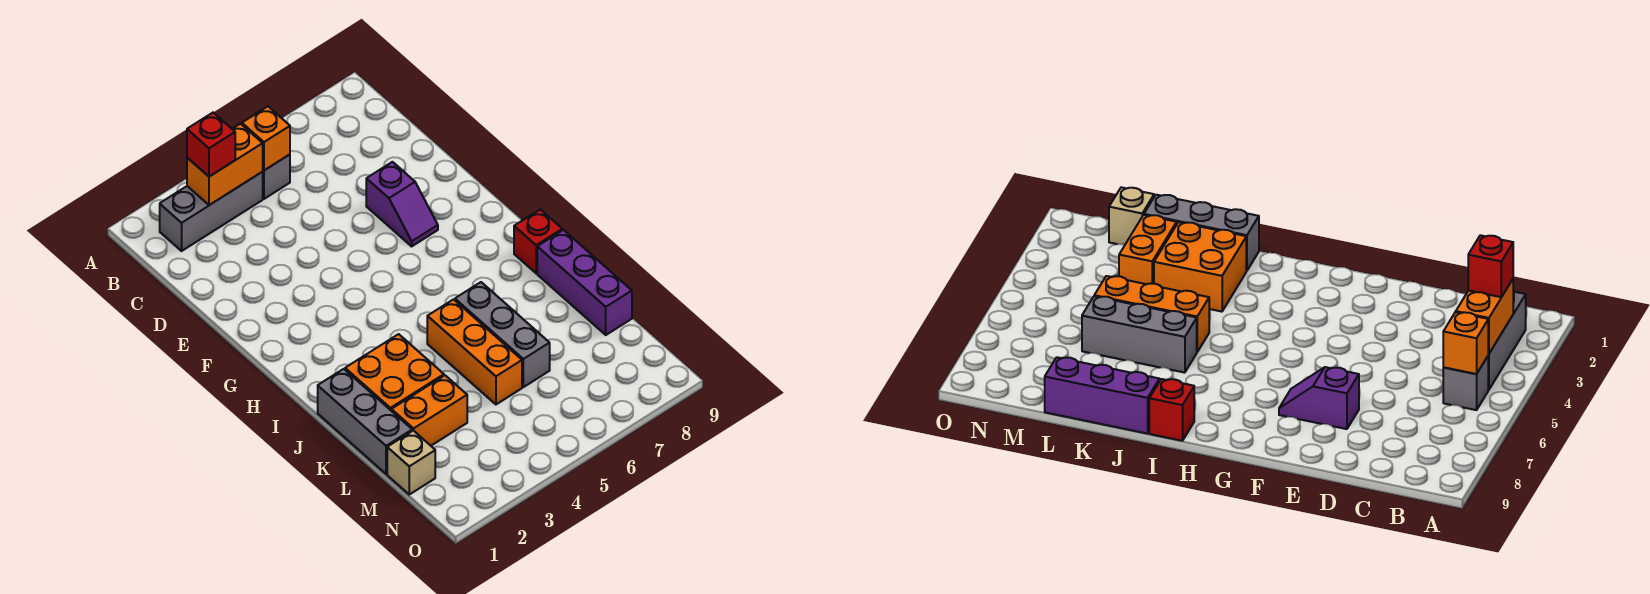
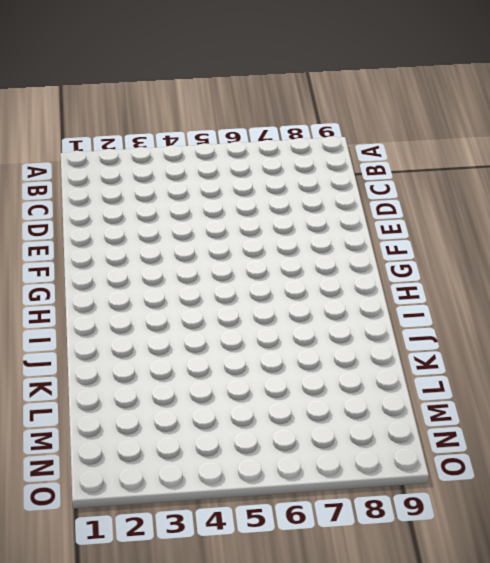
none -> grey 1x3 brick [160,172,263,251]
none -> grey 1x1 brick [263,155,290,199]
none -> purple 1x2 slope [366,162,438,246]

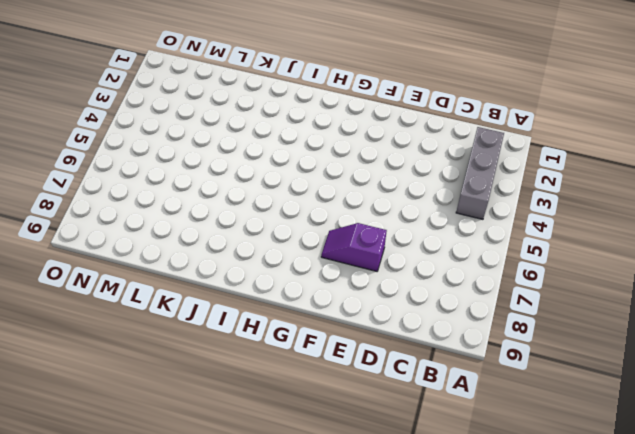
none -> grey 1x1 brick [263,155,290,199]
none -> red 1x1 brick [514,209,562,273]
none -> grey 1x3 brick [318,369,412,474]

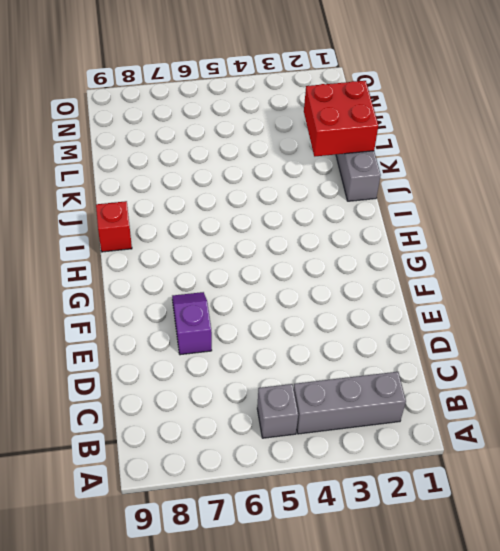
red 2x2 brick [304,81,378,157] -> none
none -> orange 2x2 brick [345,334,444,410]
none -> orange 1x3 brick [427,299,522,404]
none -> grey 1x3 brick [455,282,550,387]

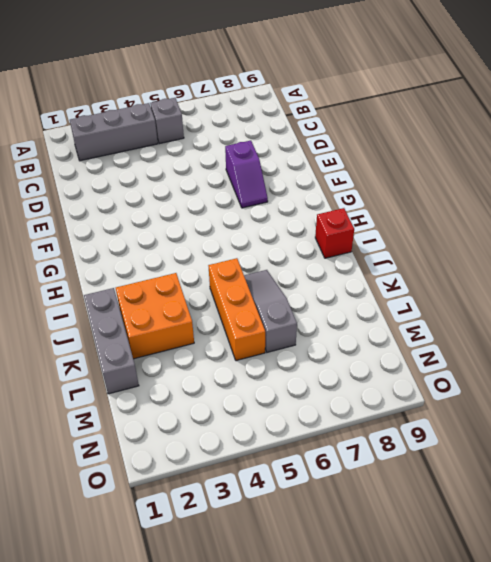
grey 1x3 slope [244,270,297,352] -> grey 1x3 brick [455,282,550,387]
none -> purple 1x3 brick [537,230,632,335]
none -> orange 1x2 brick [391,375,467,446]
none -> tan 1x1 brick [387,431,435,494]

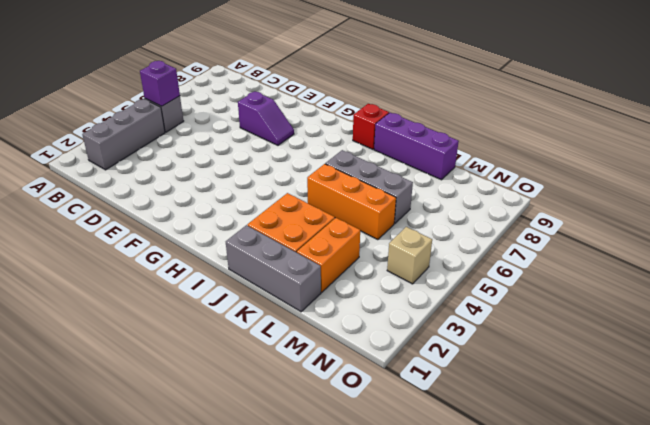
purple 1x1 brick [140,61,180,106] -> orange 1x1 brick [242,107,290,170]
tan 1x1 brick [387,227,432,284] -> tan 1x1 brick moved to [387,431,435,494]
none -> orange 1x2 brick [187,124,263,205]
none -> red 1x1 brick [187,113,235,177]

